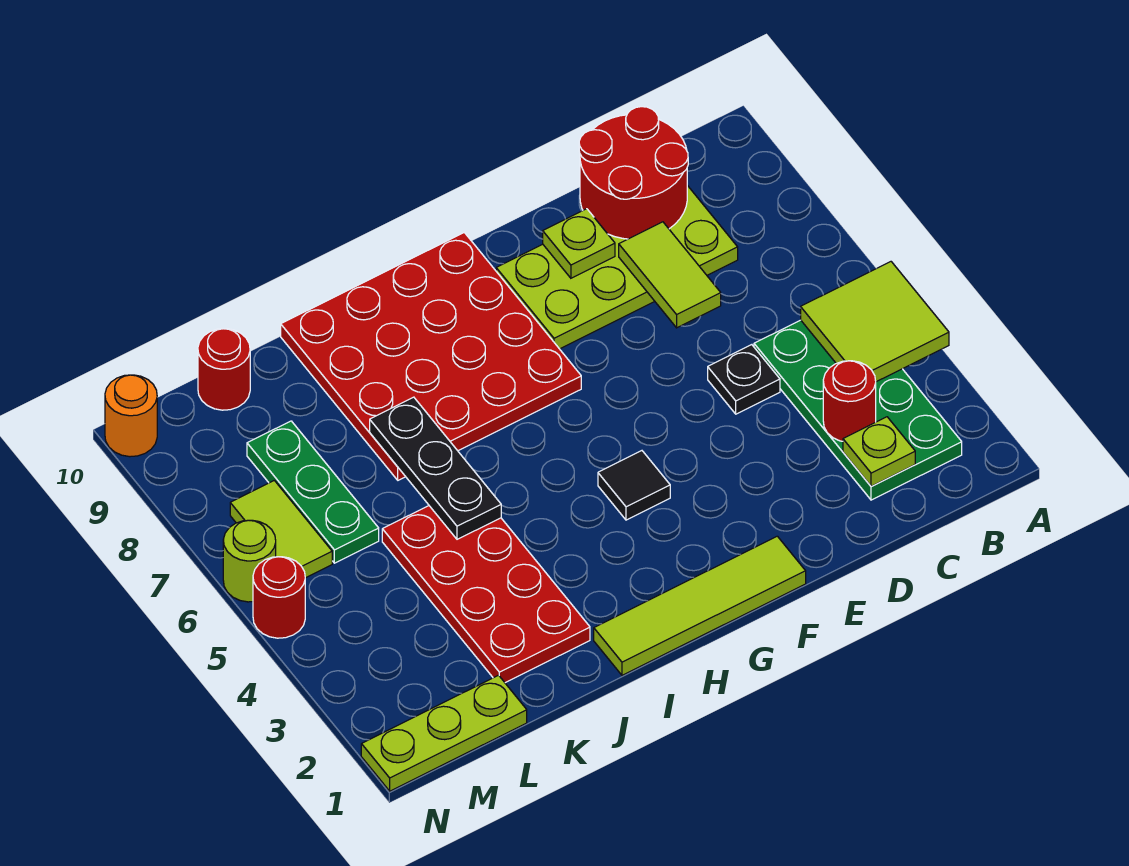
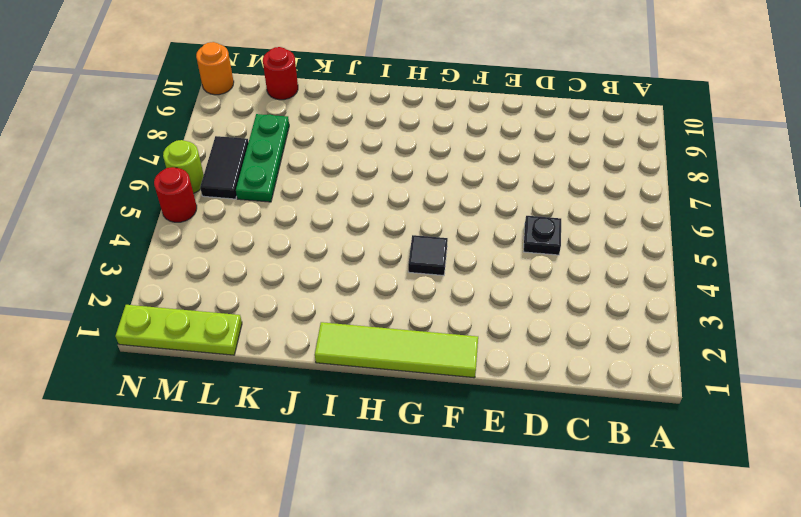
black 1x2 tile [200,136,248,199] -> lime 1x2 tile [230,480,332,578]
none -> green 2x4 plate [754,320,962,500]
none -> lime 2x4 plate [496,185,738,349]
none -> red 4x4 plate [281,233,581,480]

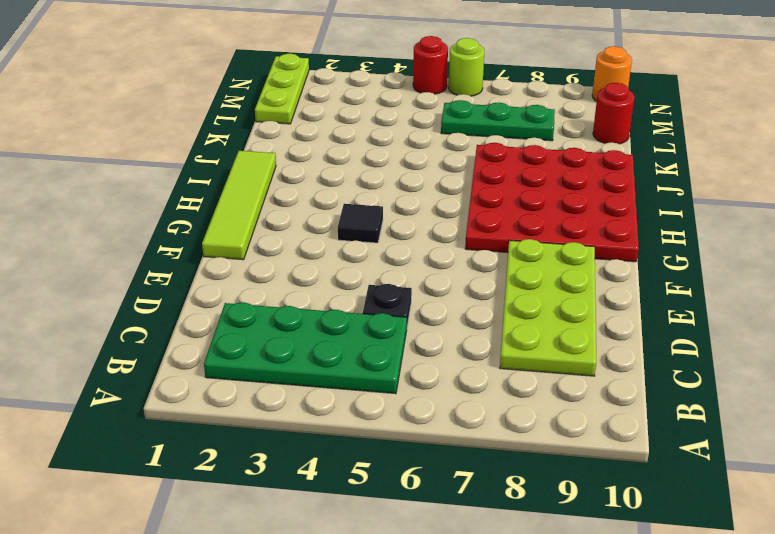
none -> red 2x4 plate [382,506,590,683]
none -> lime 1x2 tile [230,480,332,578]
none -> lime 2x2 tile [801,262,949,382]

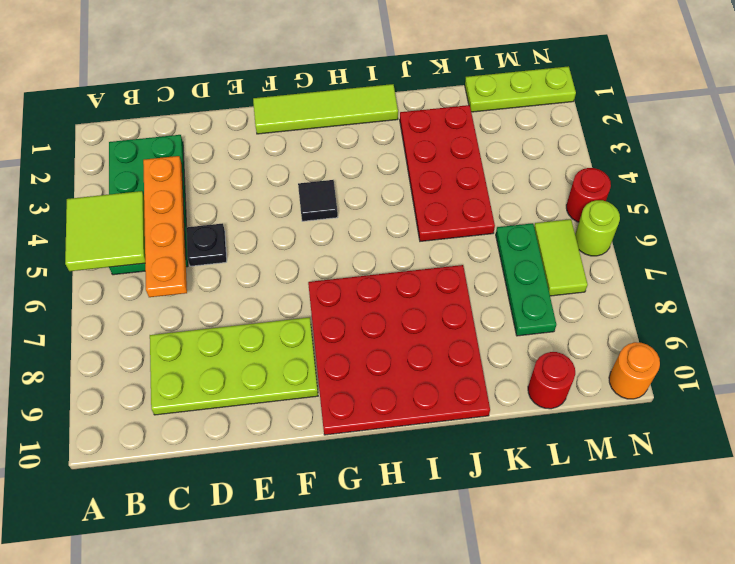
orange 1x4 plate [143,156,187,297] -> red 1x1 round brick [823,361,876,441]
none -> lime 1x1 plate [843,417,915,487]
none -> red 2x2 round brick [579,107,688,239]
none -> lime 1x2 tile [619,222,721,328]

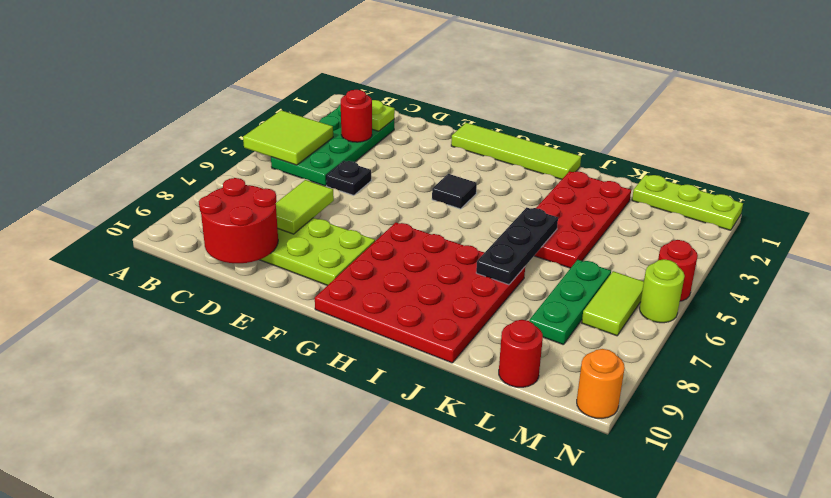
none -> lime 1x1 plate [543,209,615,278]

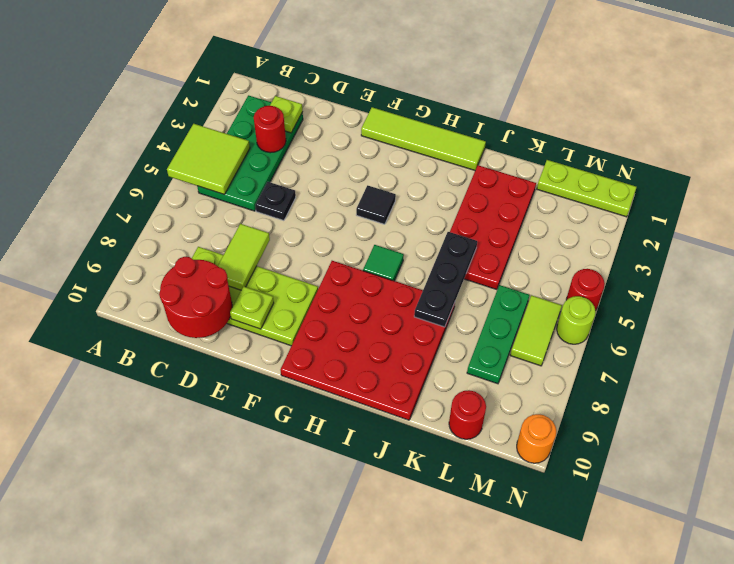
green 1x1 tile [363,245,404,281] -> none

